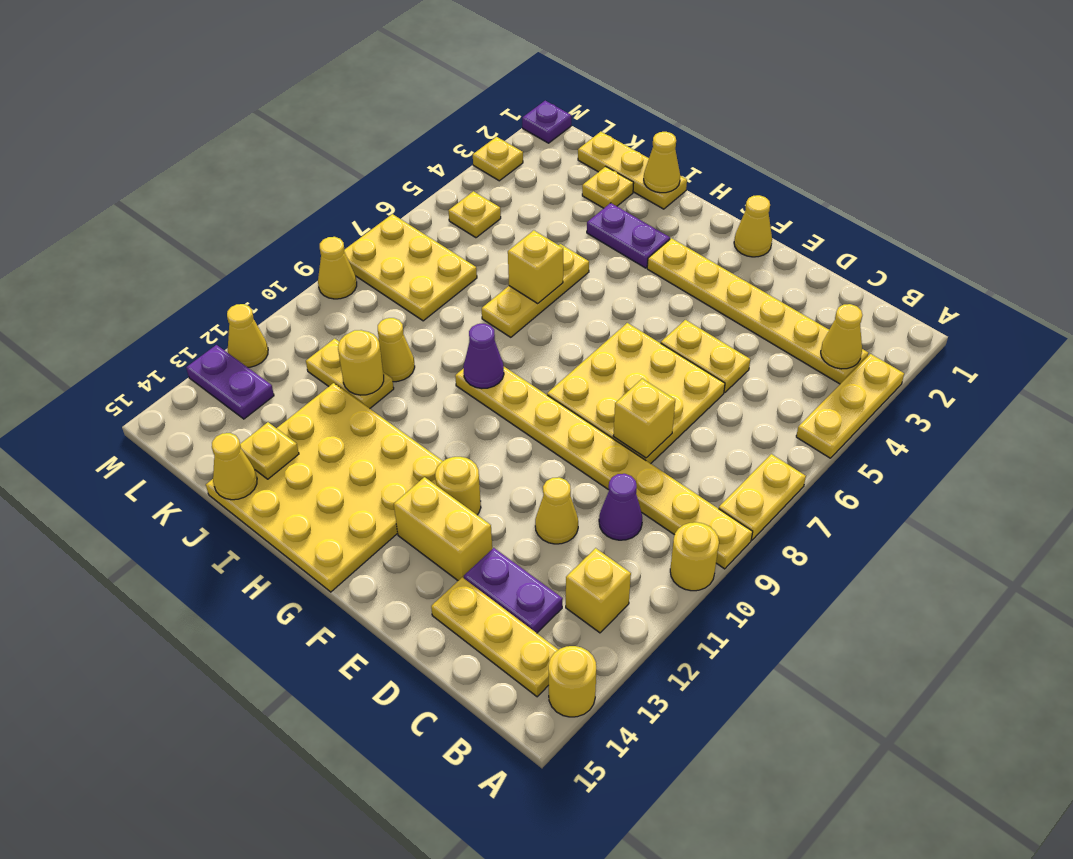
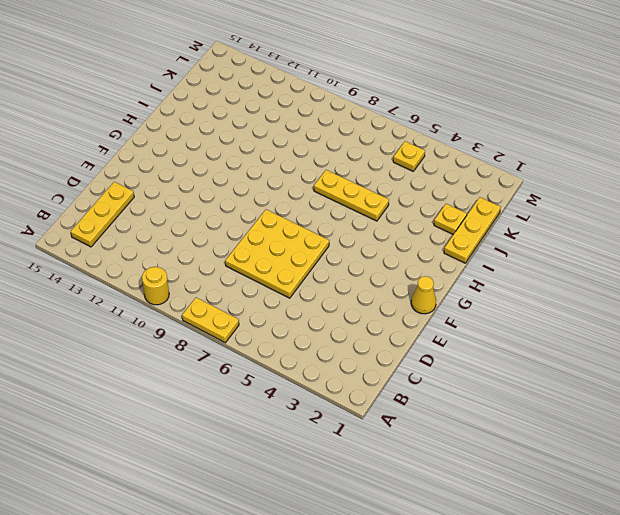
none -> yellow 1x3 plate [796,354,904,458]
none -> yellow 1x8 plate [455,367,753,569]
none -> yellow 1x1 round brick [548,646,596,717]
none -> yellow 1x6 plate [647,238,868,384]

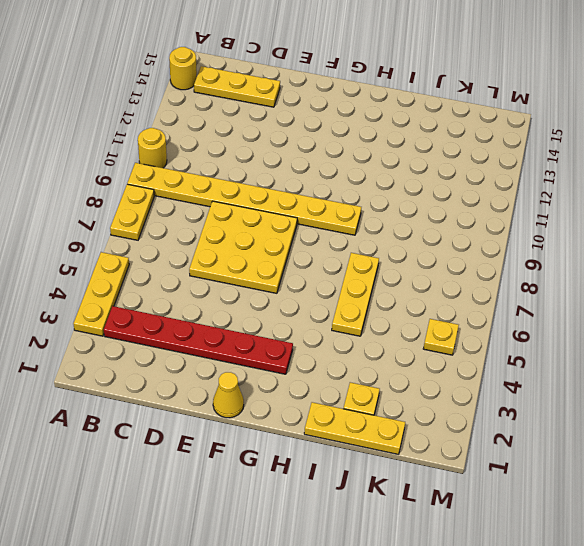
red 1x6 plate [104,306,293,374] -> yellow 1x6 plate [647,238,868,384]
none -> yellow 1x1 brick [566,548,631,633]
none -> purple 1x1 cone [599,474,642,540]
none -> purple 1x2 plate [464,548,563,633]
none -> yellow 1x2 plate [661,320,750,393]

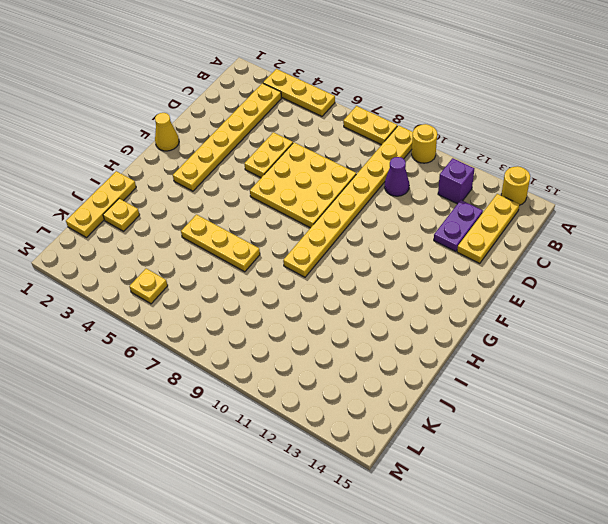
purple 1x1 brick [438,158,474,204] -> yellow 1x1 brick [566,548,631,633]
none -> yellow 1x1 cone [535,477,578,544]
none -> yellow 1x2 brick [394,477,492,581]
none -> yellow 1x1 round brick [435,457,481,515]
none -> yellow 4x4 plate [206,383,443,592]

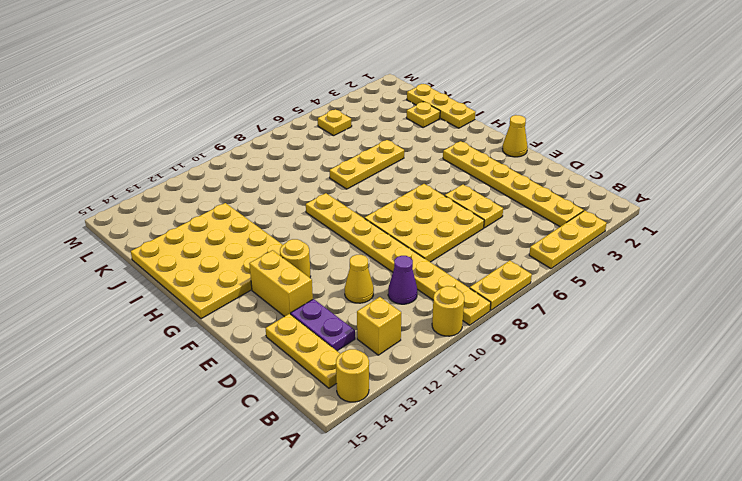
none -> purple 1x2 plate [587,203,670,268]
none -> yellow 1x1 cone [378,318,415,382]
none -> yellow 1x2 plate [306,339,394,409]
none -> yellow 2x3 plate [344,214,477,321]

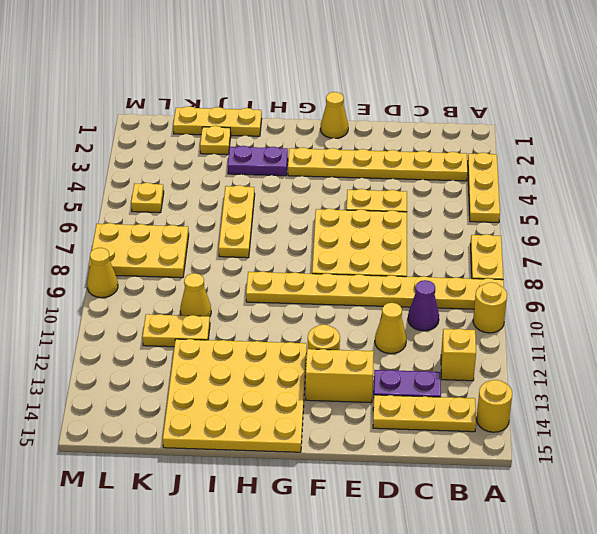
none -> purple 1x2 plate [186,345,274,419]
none -> purple 1x1 plate [522,101,571,143]
none -> yellow 1x1 plate [473,137,523,181]
none -> yellow 1x1 cone [227,304,268,367]

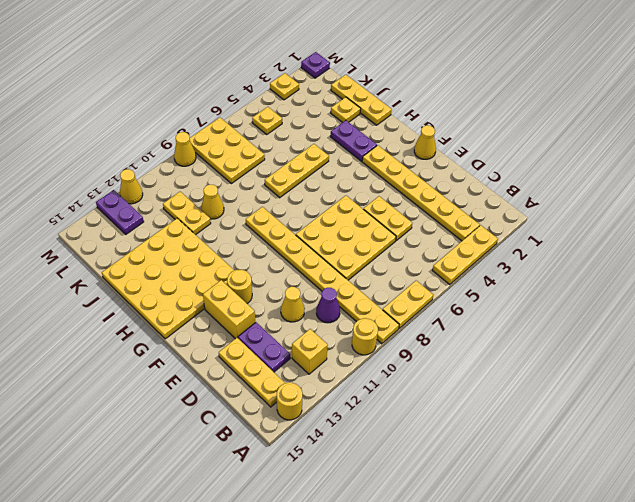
none -> yellow 1x1 cone [821,304,862,369]
none -> yellow 1x1 brick [613,379,675,458]
none -> purple 1x1 cone [463,324,504,389]
none -> yellow 1x1 cone [644,132,680,193]

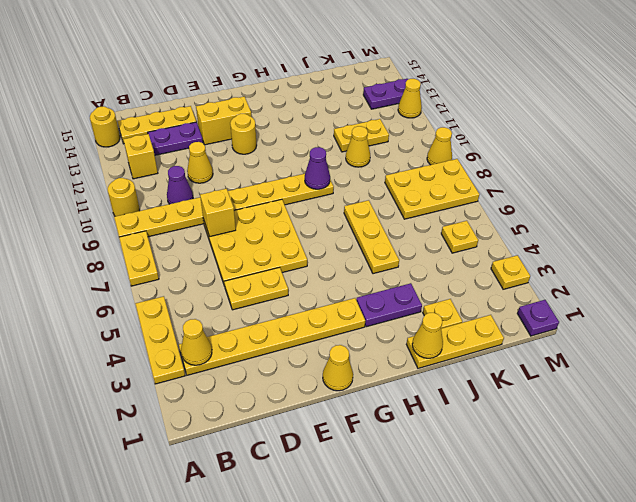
none -> yellow 4x4 plate [206,383,443,592]
none -> yellow 1x1 brick [508,230,563,303]
none -> yellow 1x1 round brick [338,330,384,395]
none -> yellow 1x1 plate [240,422,299,479]

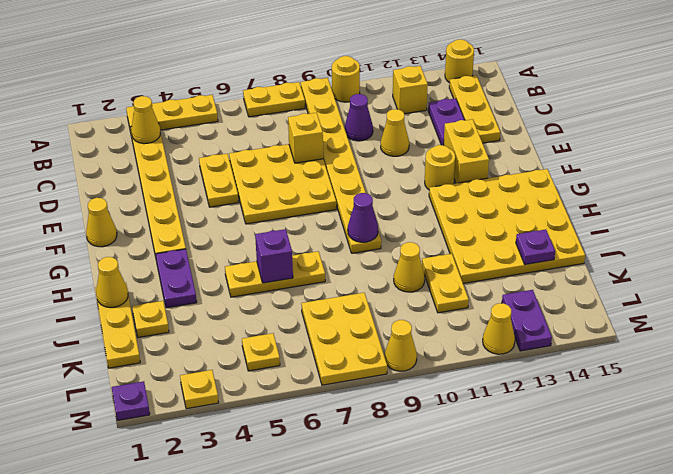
purple 1x1 brick [255,229,293,283] -> yellow 1x1 brick [508,230,563,303]
purple 1x1 plate [516,229,555,265] -> yellow 1x1 plate [240,422,299,479]
none -> yellow 1x1 round brick [338,330,384,395]
none -> yellow 1x1 cone [212,433,257,500]

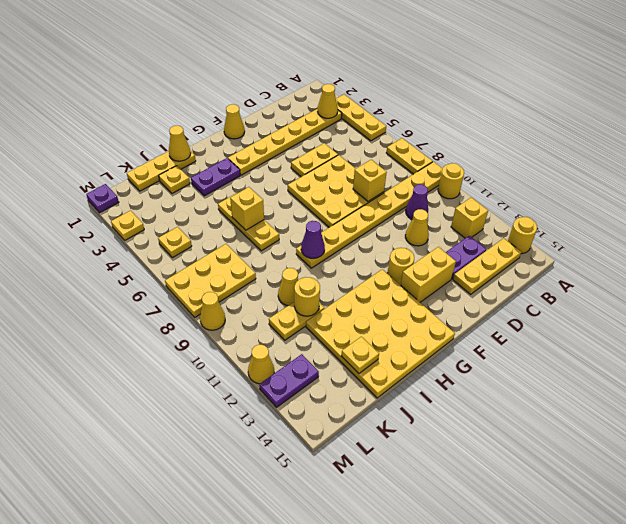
none -> yellow 1x1 cone [212,433,257,500]

